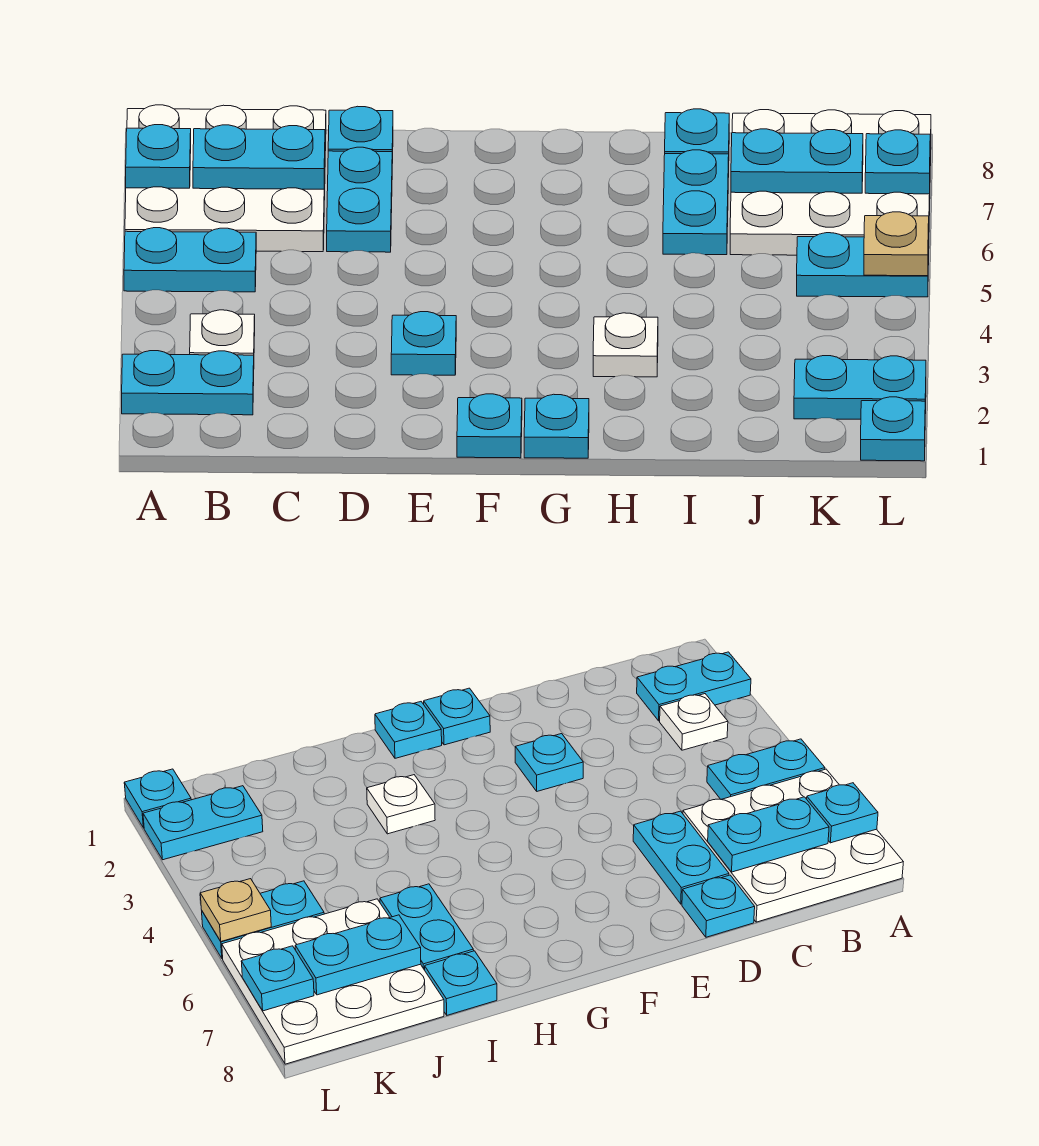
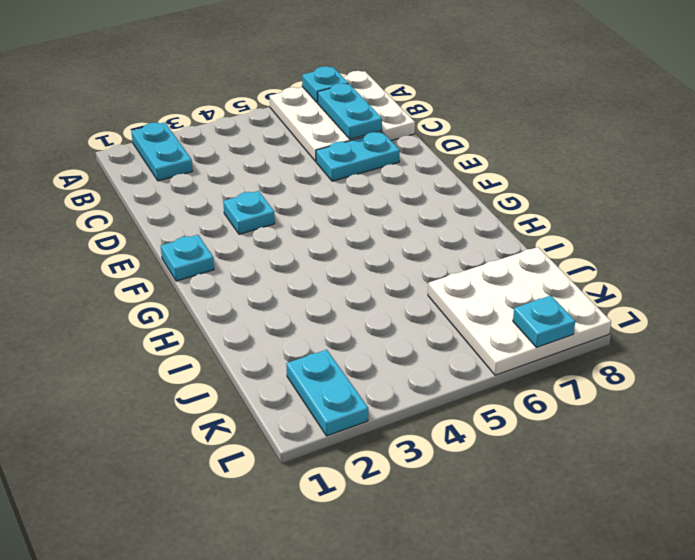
none -> cyan 1x2 plate [124,228,256,292]
none -> white 1x1 plate [190,310,255,355]
none -> cyan 1x1 plate [328,106,393,163]

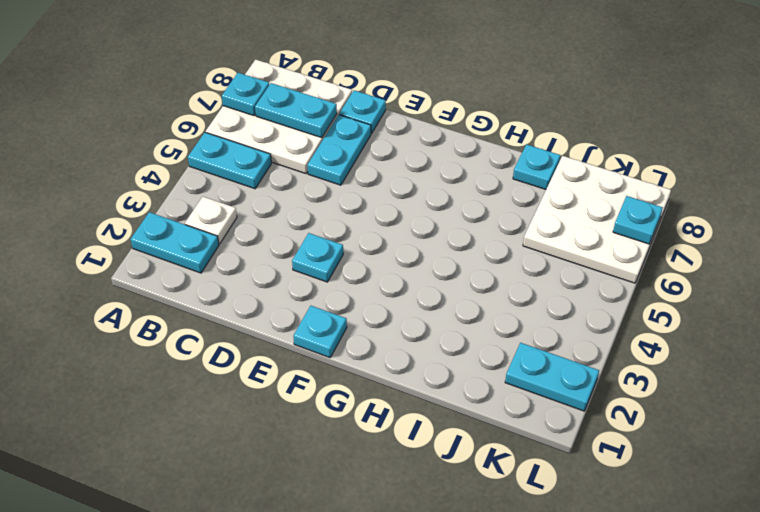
none -> cyan 1x1 plate [524,394,589,458]
none -> white 1x1 plate [593,313,658,377]
none -> cyan 1x2 plate [663,150,729,255]

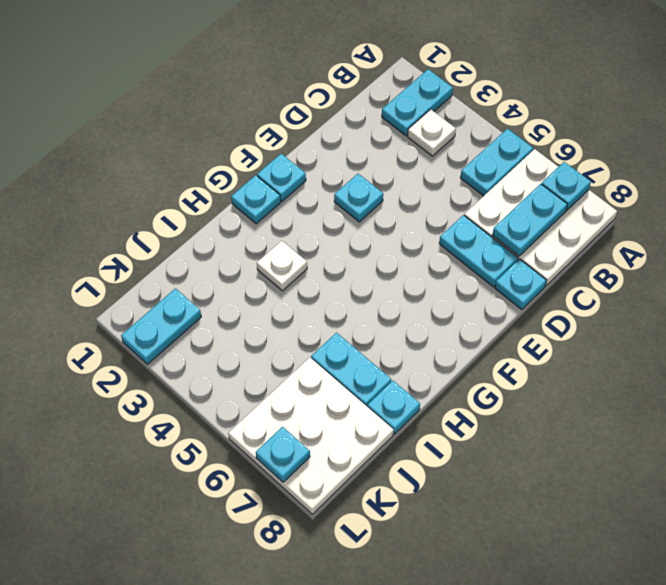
none -> cyan 1x2 plate [797,233,929,297]
none -> cyan 1x1 plate [861,397,925,461]
none -> cyan 1x2 plate [731,129,863,193]

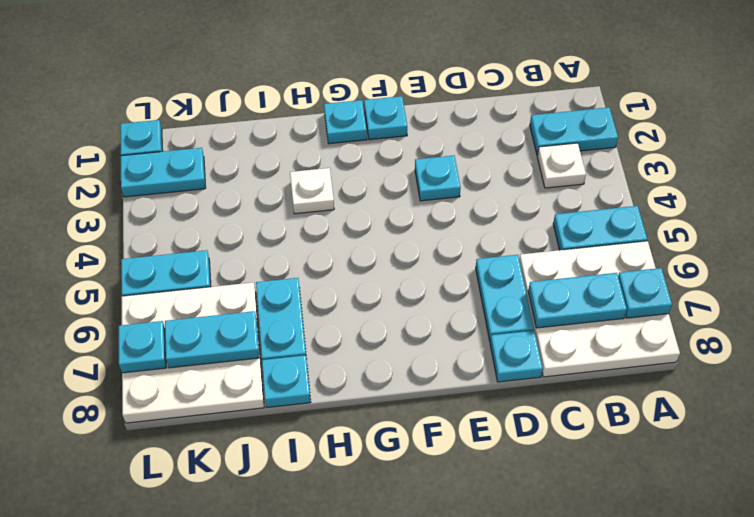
none -> tan 1x1 plate [864,212,929,276]

